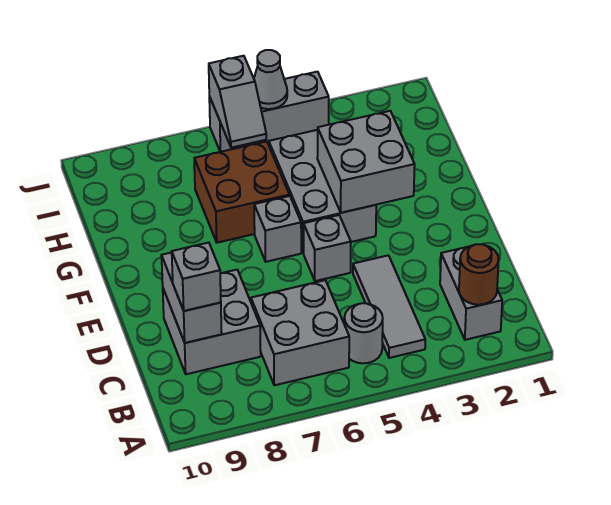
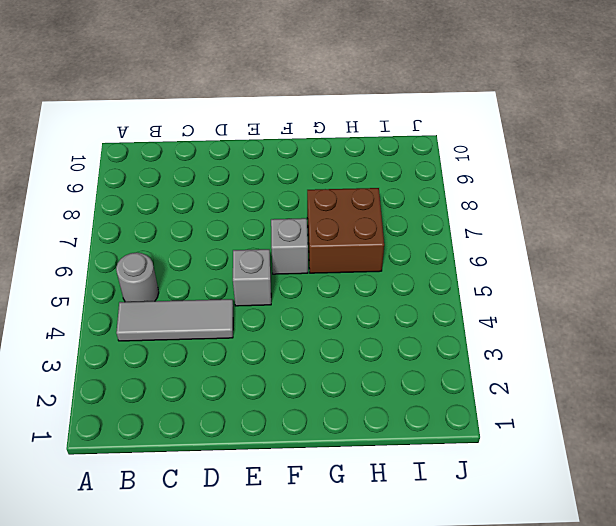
none -> grey 1x2 brick [440,247,502,340]
none -> grey 2x2 brick [251,280,349,385]
none -> grey 2x2 brick [163,270,261,374]

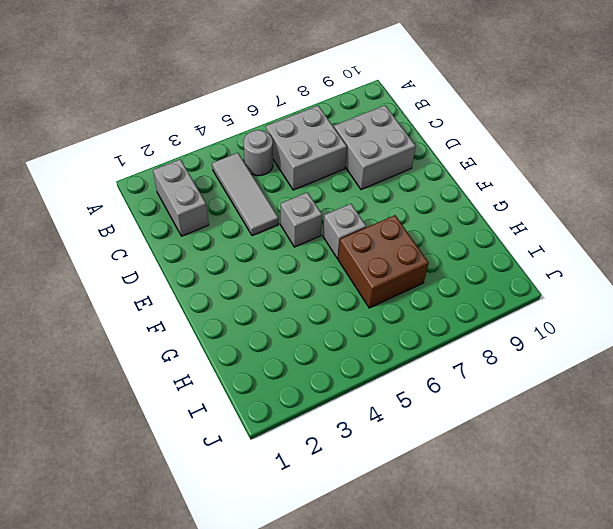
none -> grey 2x3 brick [269,130,376,253]
none -> grey 1x3 brick [209,72,329,152]
none -> brown 1x1 round brick [459,244,499,305]

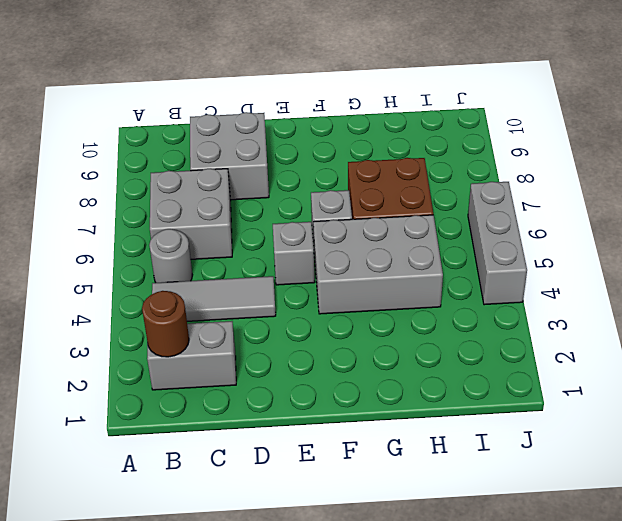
none -> grey 1x2 brick [162,252,222,343]
none -> grey 2x2 brick [317,111,415,213]
none -> grey 1x2 slope [209,56,266,148]

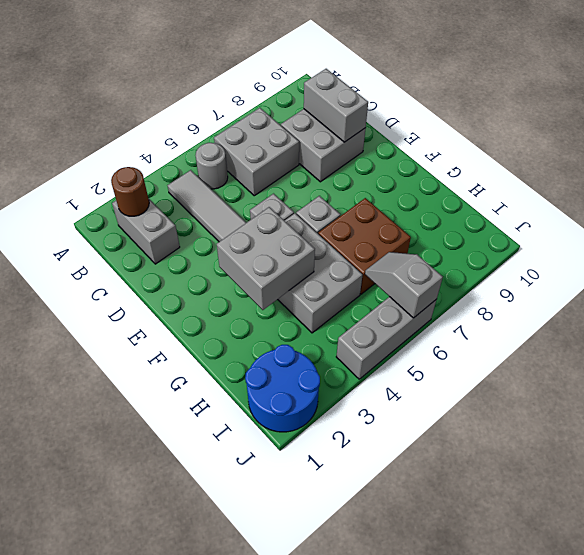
blue 2x2 round brick [245,345,320,432] -> none
none -> grey 1x1 cone [254,50,287,109]
none -> grey 1x1 brick [172,243,221,311]

